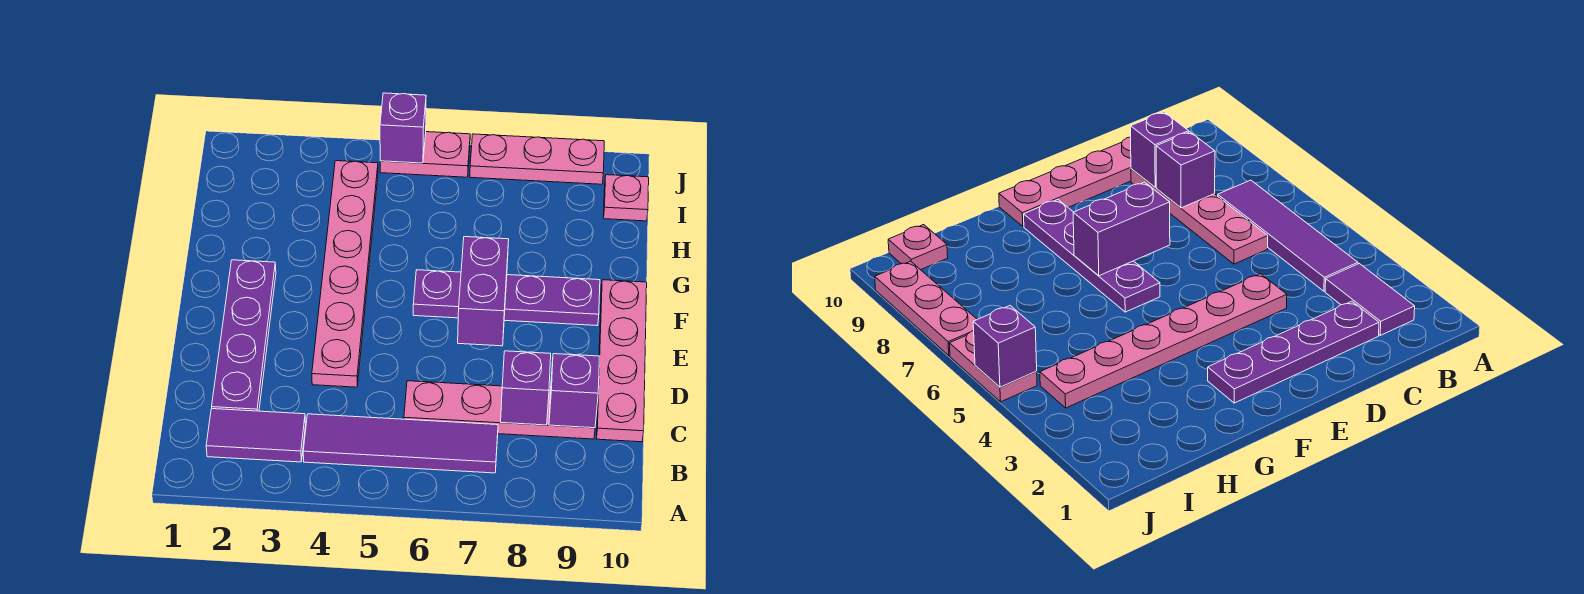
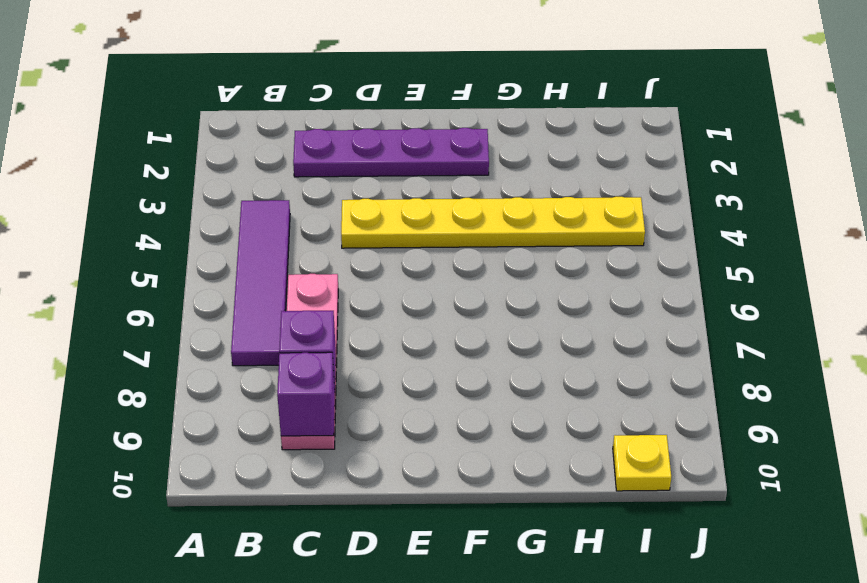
yellow 1x6 plate [341,197,645,248] -> pink 1x6 plate [312,161,378,387]
yellow 1x1 plate [613,435,671,491] -> pink 1x1 plate [604,175,649,221]
none -> purple 1x2 tile [206,409,306,462]
none -> pink 1x4 plate [597,280,647,442]
none -> purple 1x4 plate [413,270,600,326]

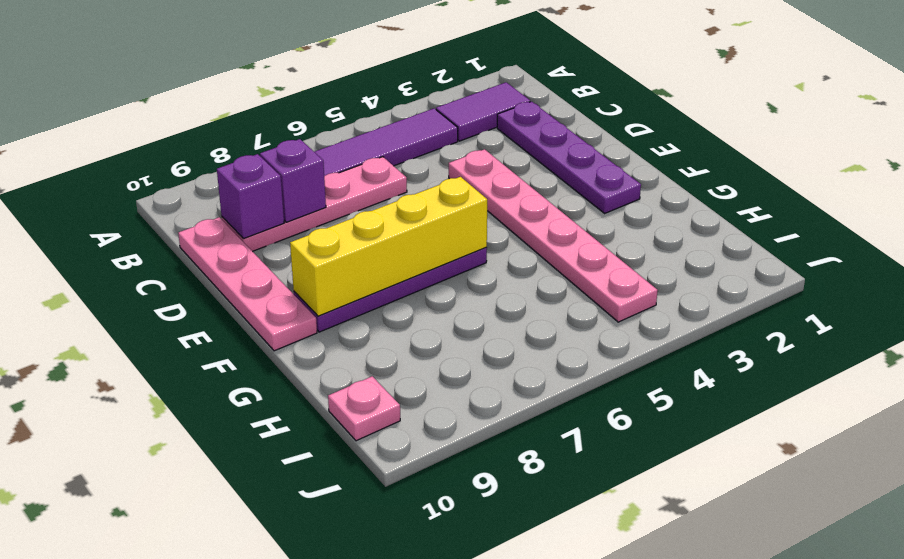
yellow 1x4 brick [290,177,487,316] -> purple 1x2 brick [458,237,509,346]
none -> pink 1x2 plate [380,132,470,177]
none -> pink 1x3 plate [470,134,604,184]
none -> purple 1x1 brick [380,93,426,163]

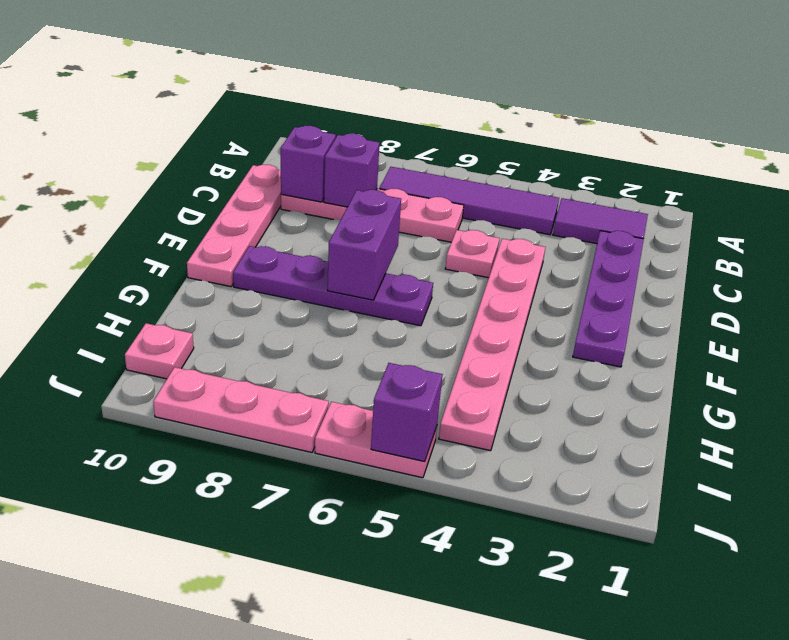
pink 1x1 plate [445,230,500,278] -> none

